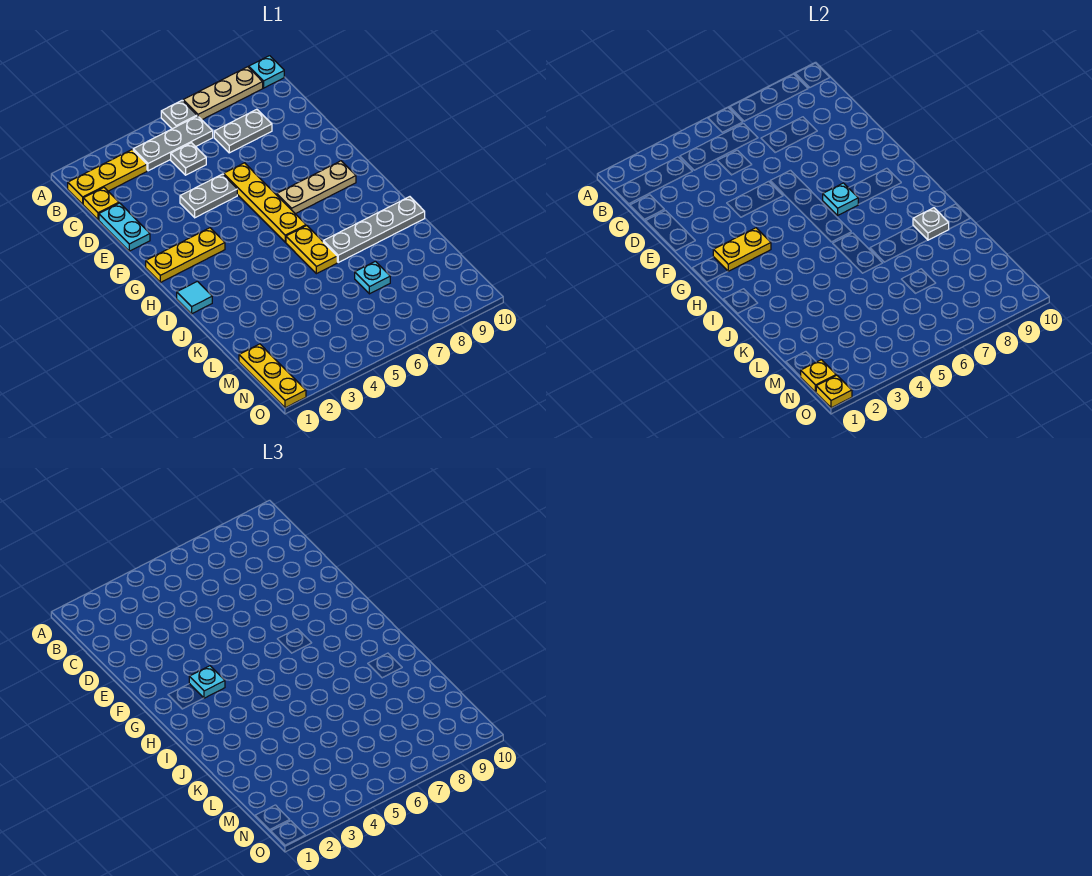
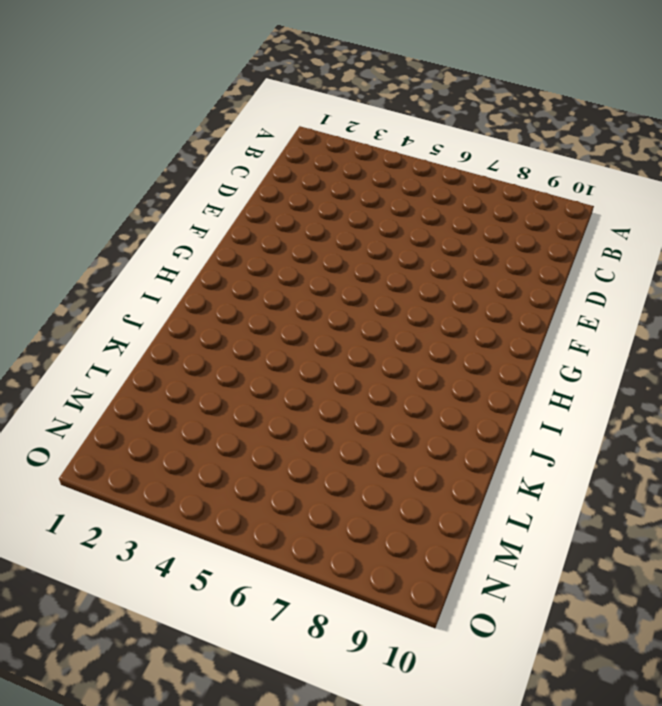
none -> grey 1x1 plate [161,100,197,129]
none -> tan 1x3 plate [183,67,263,120]
none -> cyan 1x1 plate [249,56,284,88]

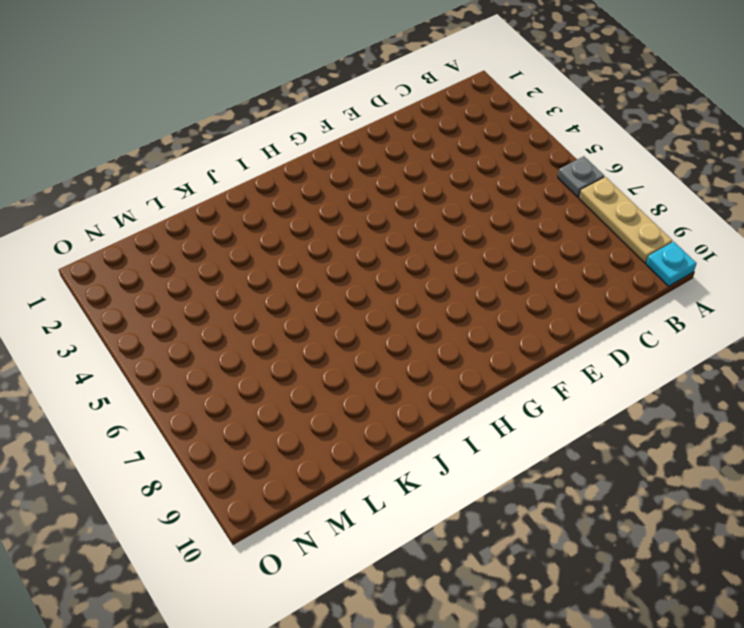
none -> yellow 1x3 plate [68,150,147,204]
none -> grey 1x3 plate [133,116,213,171]
none -> yellow 1x1 plate [83,188,119,220]

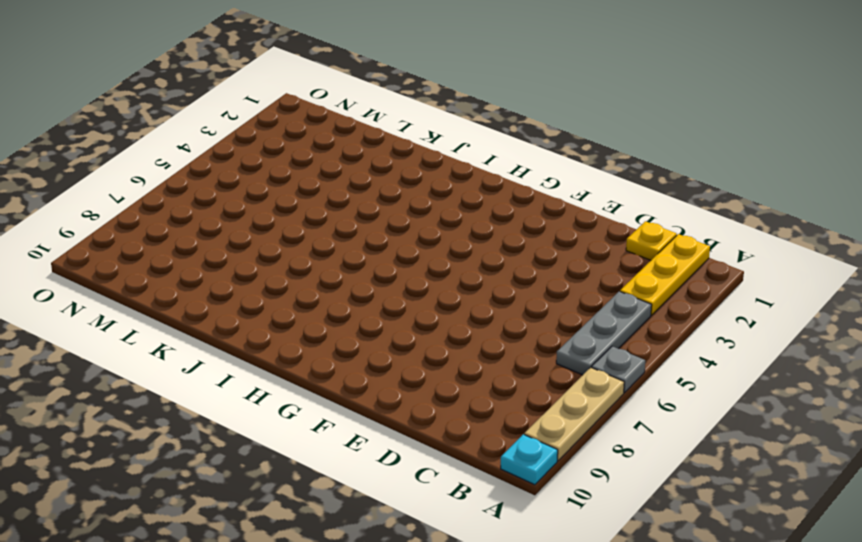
none -> grey 1x1 plate [171,143,206,175]
none -> grey 1x2 plate [214,109,272,153]
none -> cyan 1x2 plate [99,203,150,251]

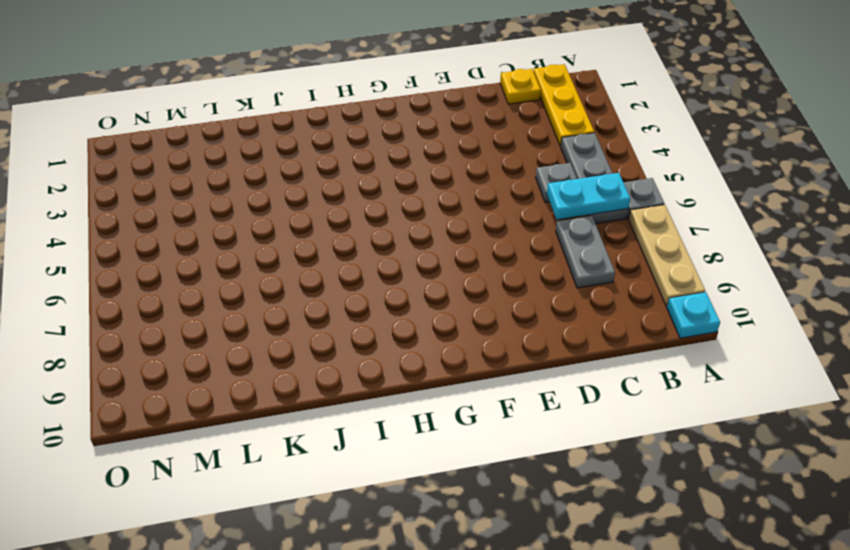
cyan 1x2 plate [547,173,630,219] -> cyan 1x2 plate moved to [99,203,150,251]
none -> grey 1x2 plate [180,174,237,218]
none -> yellow 1x4 plate [224,163,306,242]
none -> yellow 1x3 plate [146,228,225,283]

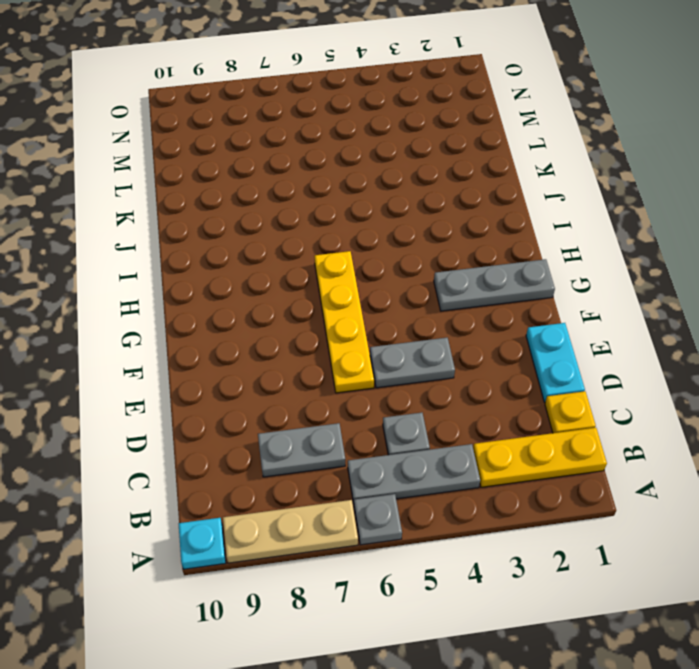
grey 1x3 plate [434,259,555,311] -> yellow 1x3 plate [146,228,225,283]
none -> tan 1x3 plate [277,161,356,214]
none -> cyan 1x1 tile [177,281,212,314]
none -> yellow 1x2 plate [286,226,337,274]

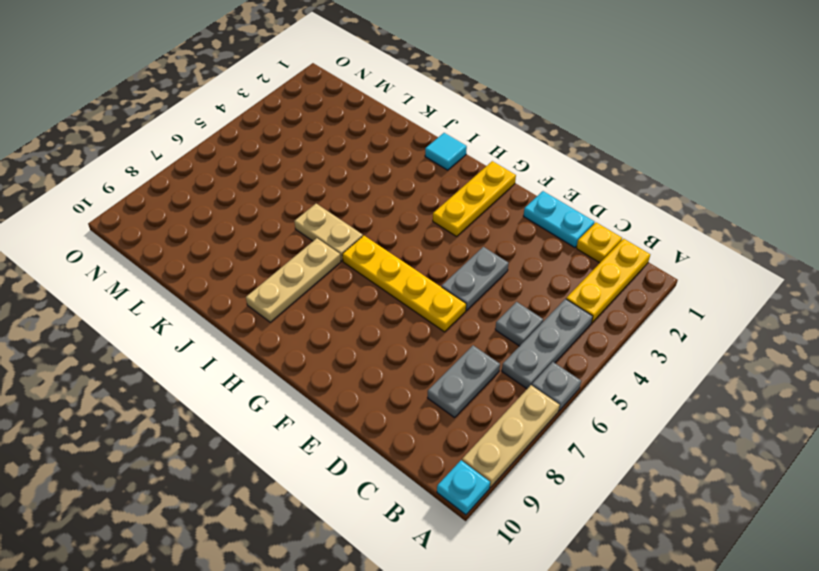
tan 1x2 plate [294,204,363,261] -> yellow 1x2 plate [286,226,337,274]
tan 1x3 plate [246,238,341,322] -> tan 1x3 plate moved to [277,161,356,214]
none -> grey 1x4 plate [323,197,425,262]
none -> cyan 1x1 plate [355,261,390,294]
none -> yellow 1x3 plate [239,344,306,408]

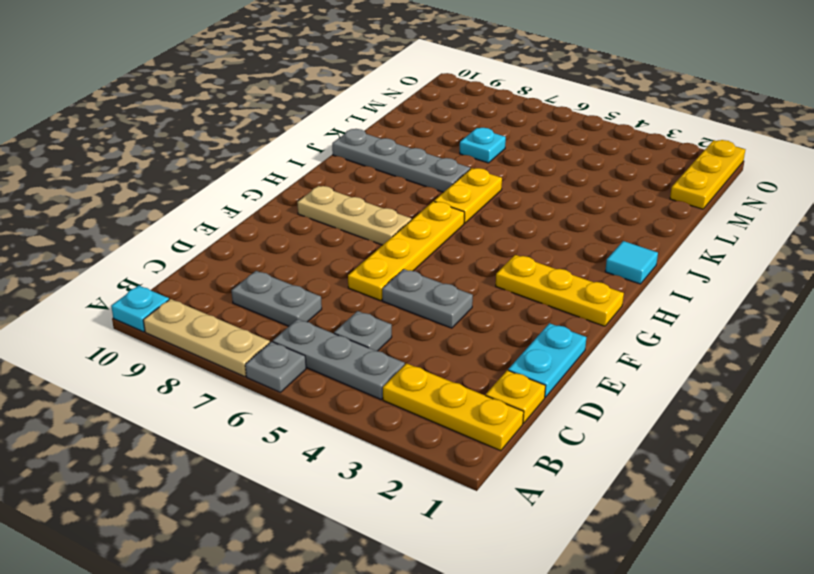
none -> yellow 1x2 plate [713,228,771,271]
none -> cyan 1x1 plate [823,183,858,215]
none -> grey 1x1 plate [913,208,949,240]

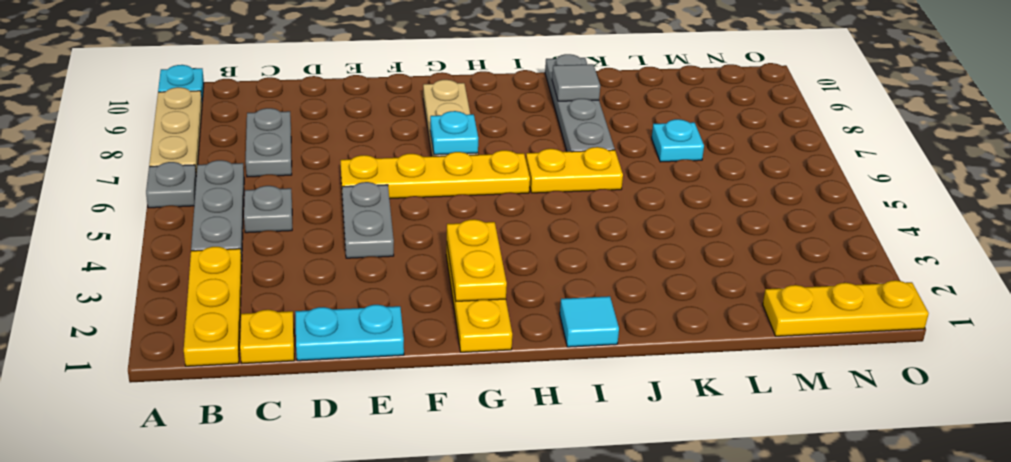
grey 1x1 tile [552,64,600,101] -> grey 1x1 plate [913,208,949,240]
none -> yellow 1x1 plate [801,360,836,392]
none -> yellow 1x1 plate [816,375,852,408]
none -> cyan 1x1 plate [189,666,225,698]

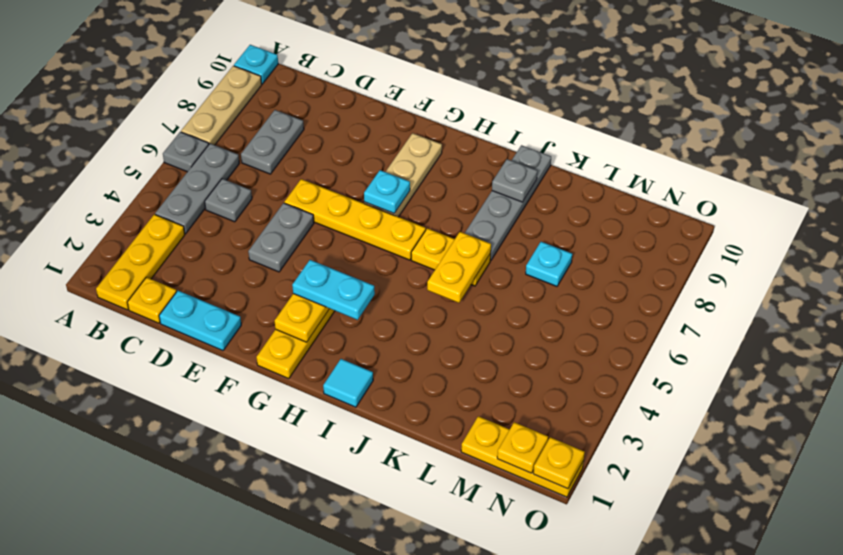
cyan 1x2 plate [292,260,375,320] -> cyan 1x1 plate [189,666,225,698]
yellow 1x2 plate [427,232,491,303] -> none

